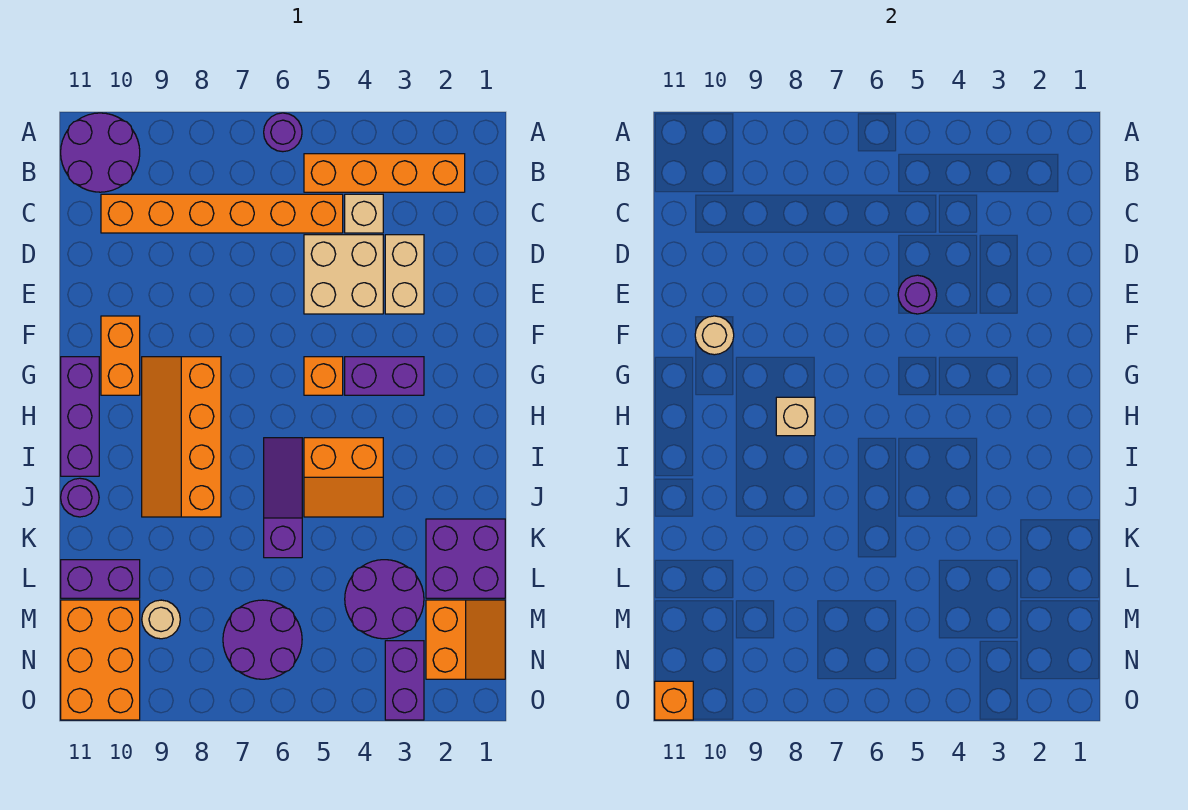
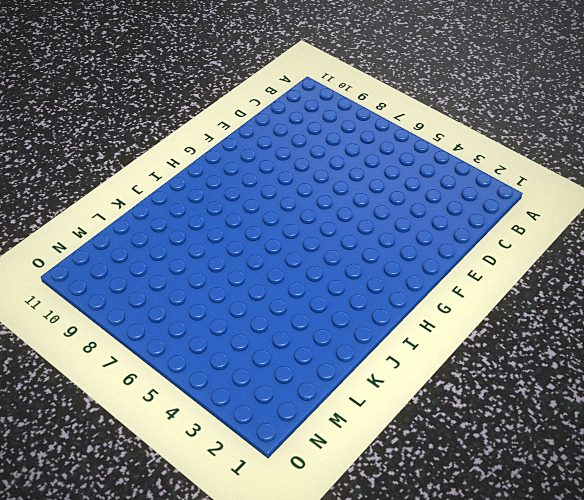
none -> purple 1x1 round brick [264,113,302,152]
none -> purple 2x2 round brick [61,113,140,192]
none -> orange 1x4 brick [304,154,465,192]

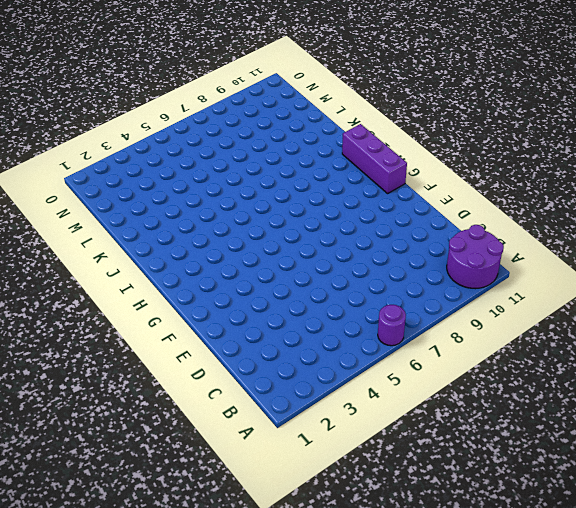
none -> orange 1x4 brick [304,154,465,192]
none -> tan 1x1 brick [345,194,383,233]
none -> orange 1x6 brick [101,194,343,233]

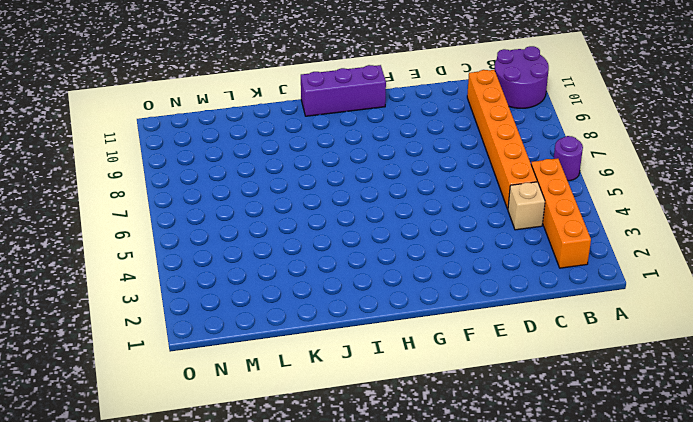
none -> tan 1x2 brick [385,235,424,314]
none -> tan 2x2 brick [304,235,383,314]
none -> orange 1x2 brick [101,316,140,395]

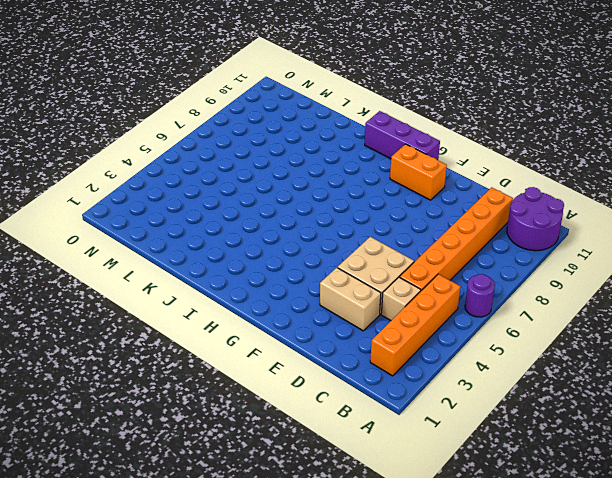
none -> purple 1x2 brick [345,357,424,395]
none -> orange 1x1 brick [304,357,343,395]
none -> orange 2x4 slope [142,357,221,517]

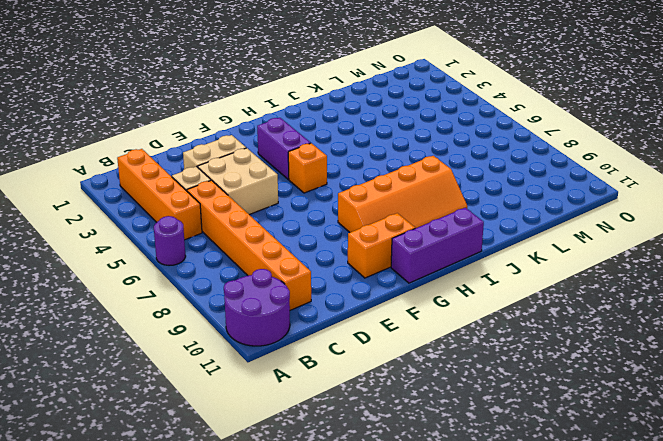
none -> orange 2x2 slope [304,438,383,517]
none -> purple 1x3 slope [264,438,302,558]
none -> purple 1x1 round brick [61,478,99,517]

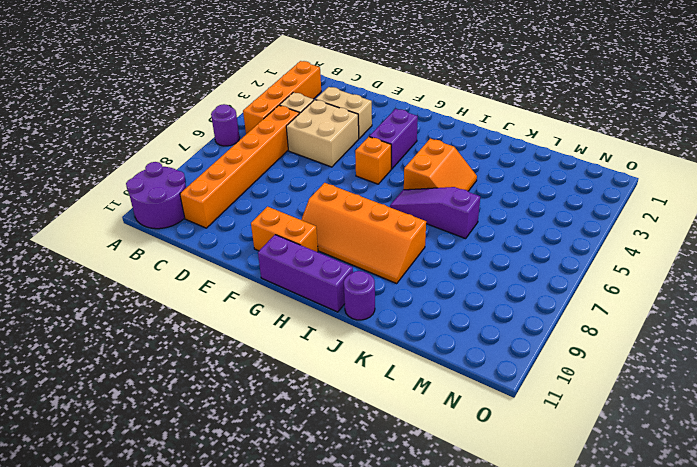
none -> purple 2x2 brick [426,519,505,598]
none -> purple 2x2 round brick [345,560,424,639]
none -> purple 1x2 brick [61,560,140,598]

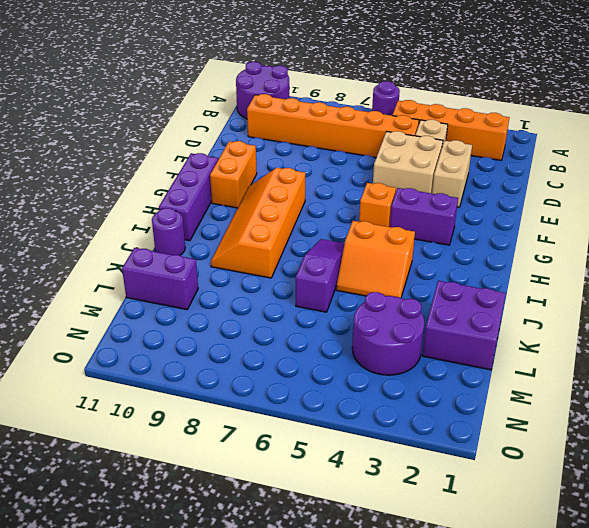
none -> orange 2x2 slope [426,600,505,679]
none -> purple 2x2 round brick [223,600,302,679]
none -> tan 1x1 round brick [142,600,180,639]

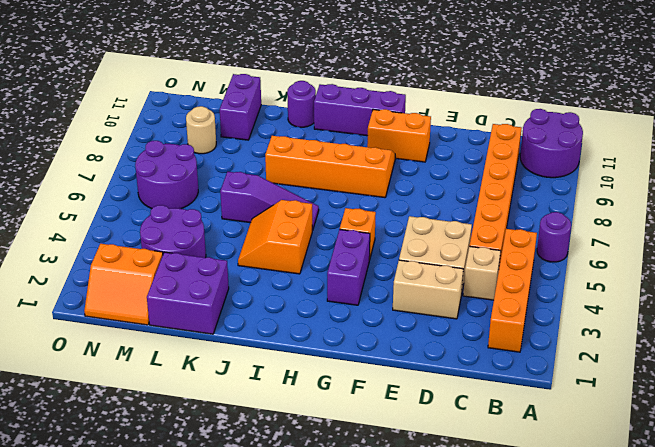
none -> orange 2x3 brick [61,600,140,720]
none -> purple 1x2 brick [385,641,424,720]
none -> purple 1x1 round brick [898,275,937,314]

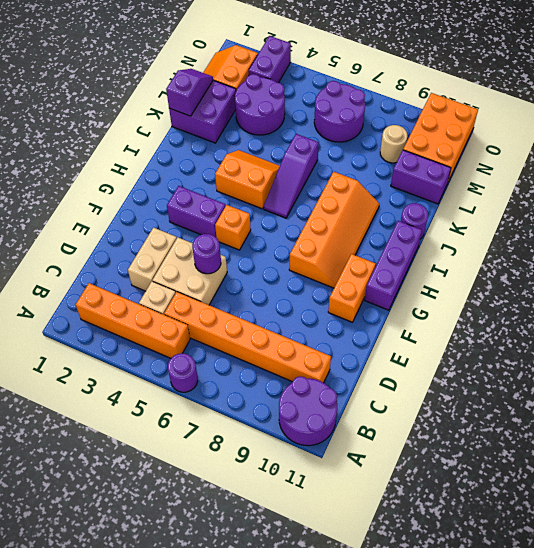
purple 1x2 slope [166,69,213,116] -> none
none -> tan 1x1 round brick [695,316,734,355]
none -> tan 1x1 brick [776,397,815,436]
none -> orange 1x1 brick [655,681,693,720]

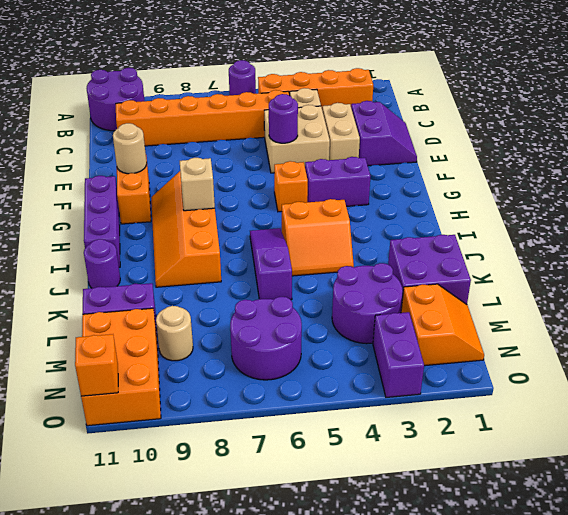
purple 2x2 slope [351,101,417,166] -> none

